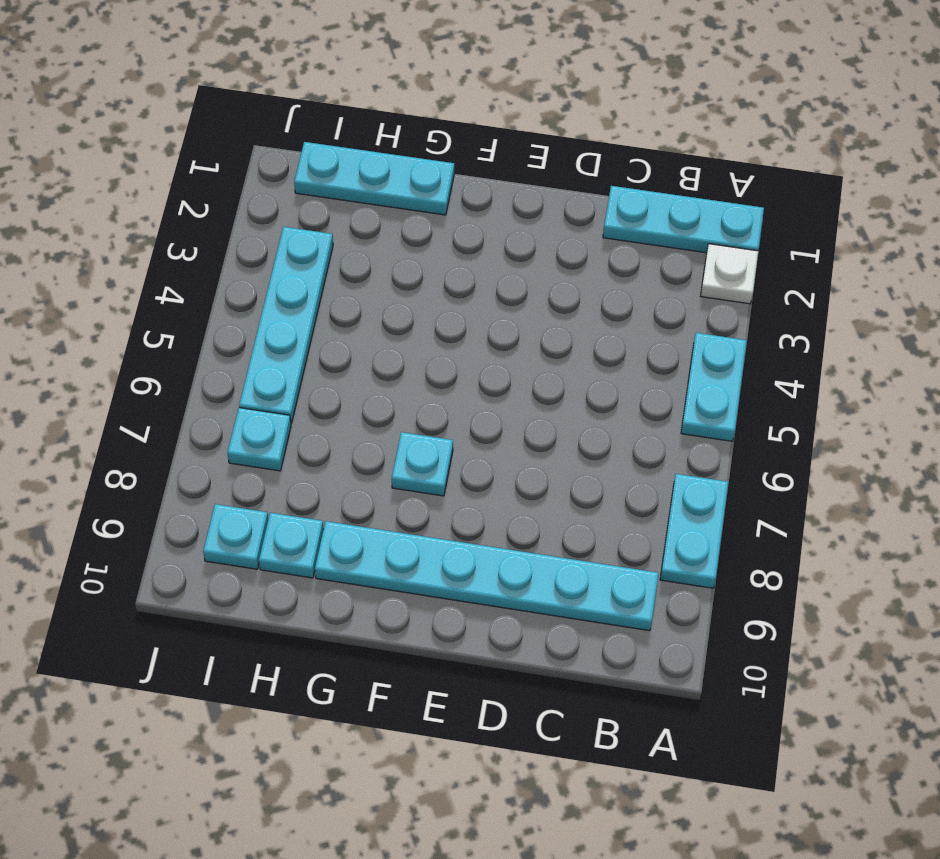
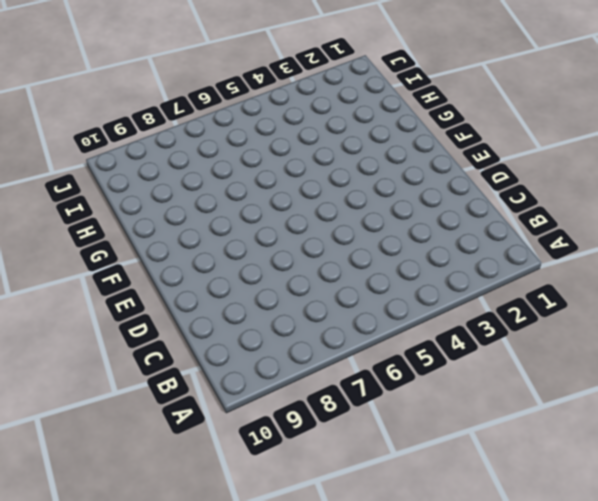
none -> cyan 1x3 plate [603,186,764,253]
none -> white 1x1 plate [701,244,758,304]

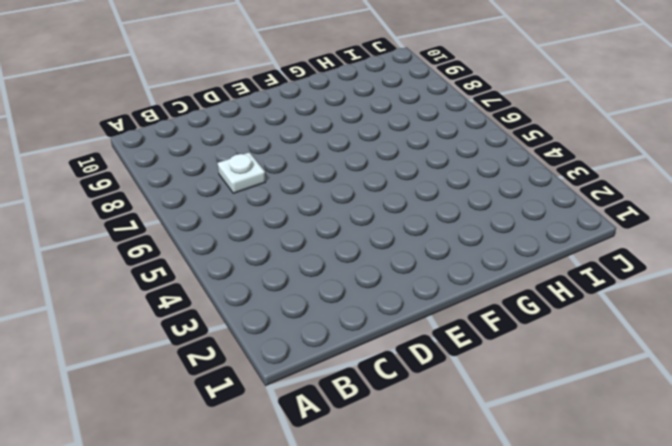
white 1x1 plate [218,152,265,193] -> white 1x1 plate moved to [701,244,758,304]
none -> cyan 1x3 plate [603,186,764,253]
none -> cyan 1x2 plate [681,333,747,441]

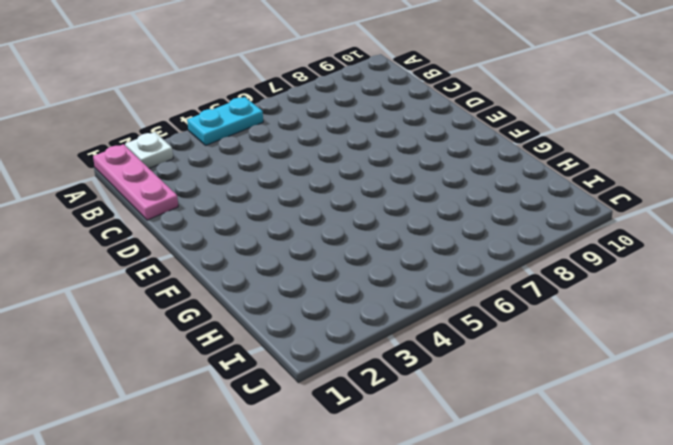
pink 1x3 plate [93,144,178,220] -> cyan 1x3 plate [603,186,764,253]
none -> cyan 1x2 plate [660,474,728,588]
none -> cyan 1x6 plate [315,521,659,631]

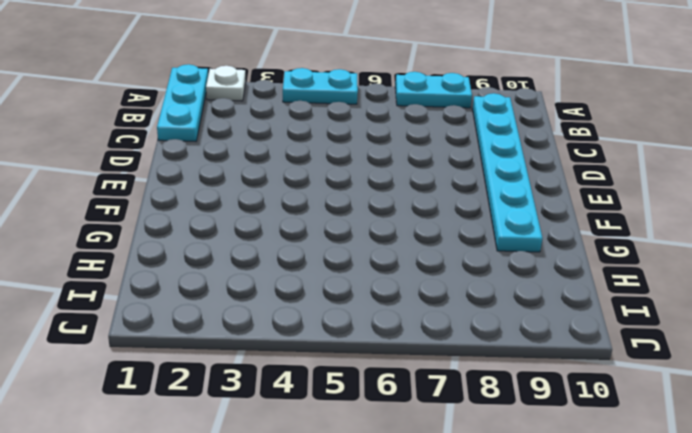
none -> cyan 1x1 plate [392,432,453,496]
none -> cyan 1x3 plate [294,142,454,215]

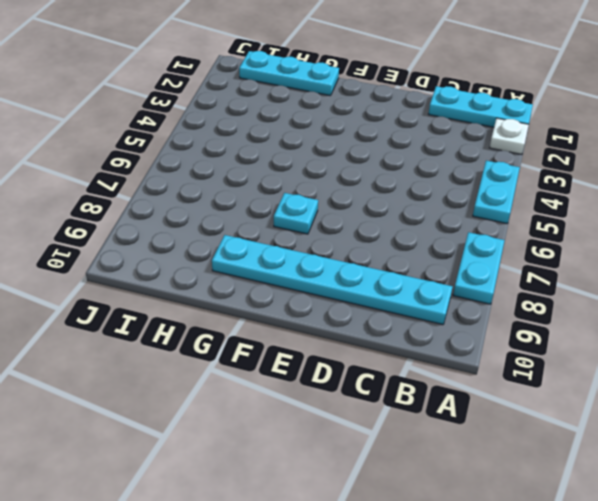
none -> cyan 1x1 plate [259,513,324,578]
none -> cyan 1x4 plate [239,227,333,423]

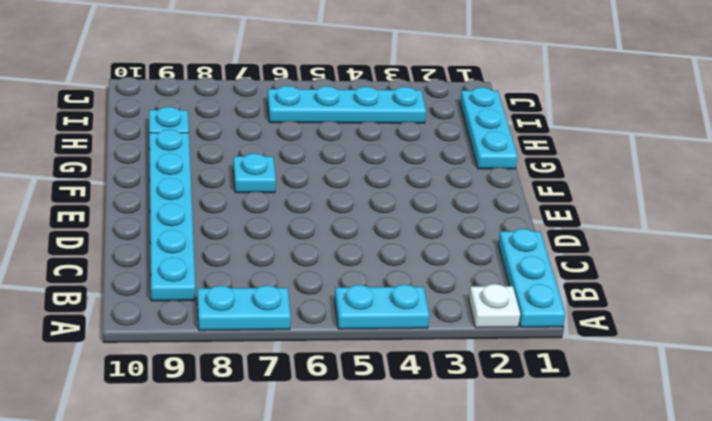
none -> cyan 1x1 plate [227,408,291,471]
none -> cyan 1x1 plate [203,504,268,569]

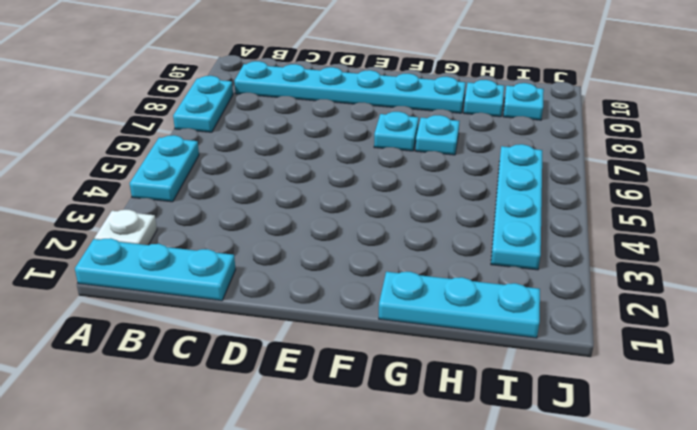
cyan 1x1 plate [415,115,459,155] -> cyan 1x1 plate moved to [227,408,291,471]

